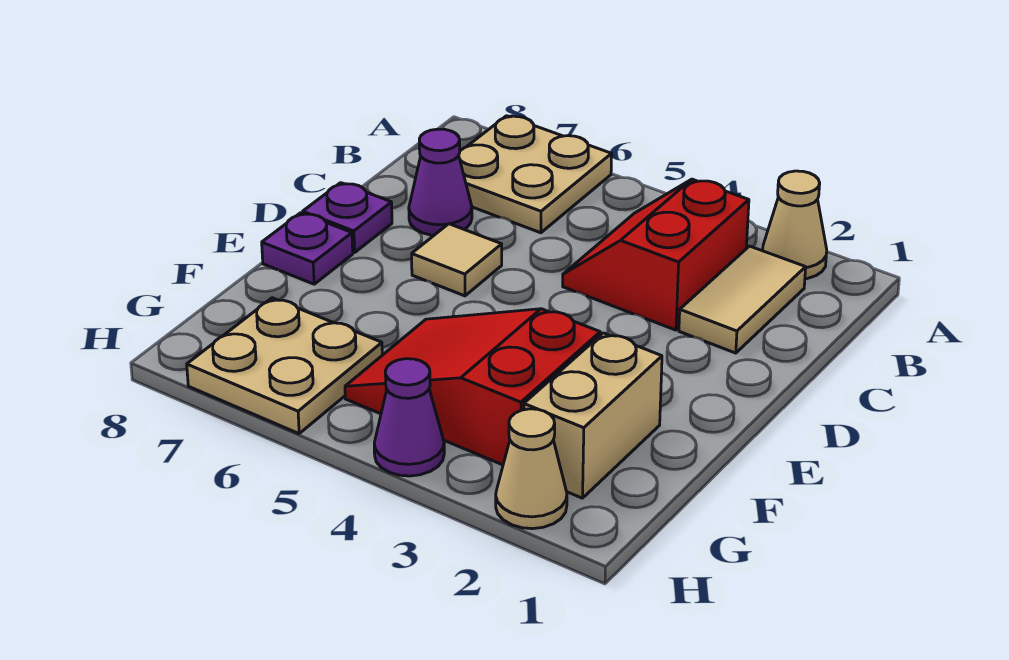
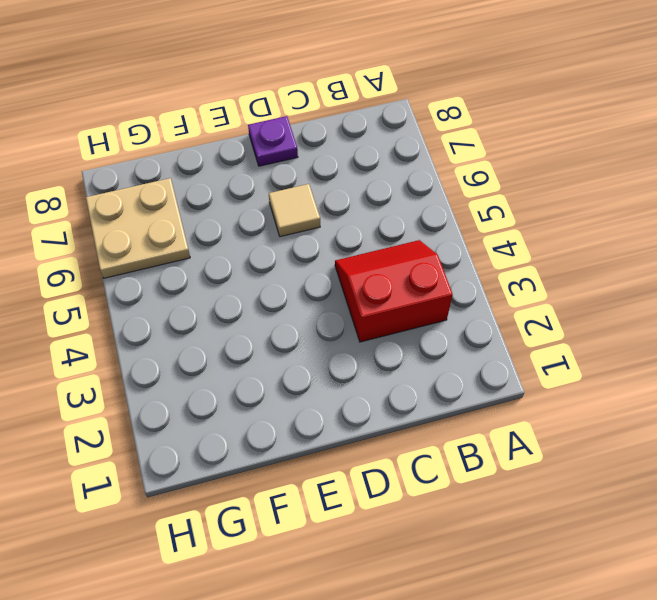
none -> tan 1x1 cone [763,171,827,279]
none -> tan 2x2 plate [459,116,612,233]
none -> tan 1x2 tile [679,246,806,353]

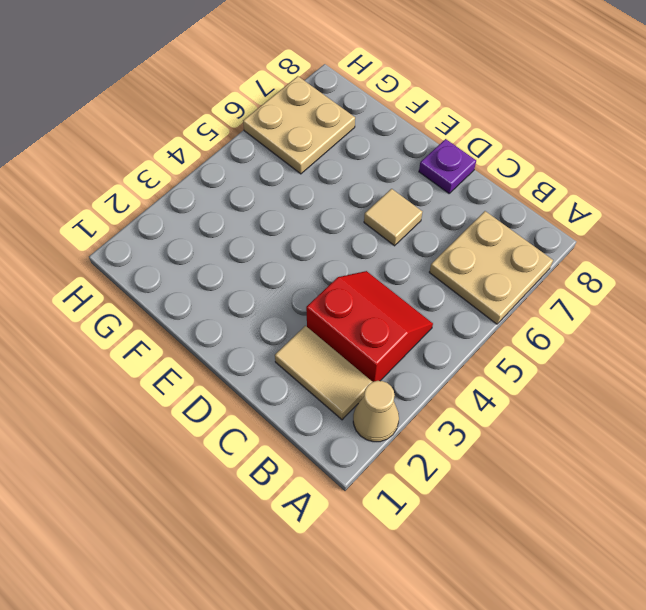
none -> purple 1x1 cone [409,129,472,235]
none -> purple 1x1 plate [262,213,353,284]
none -> tan 1x2 brick [524,333,662,498]

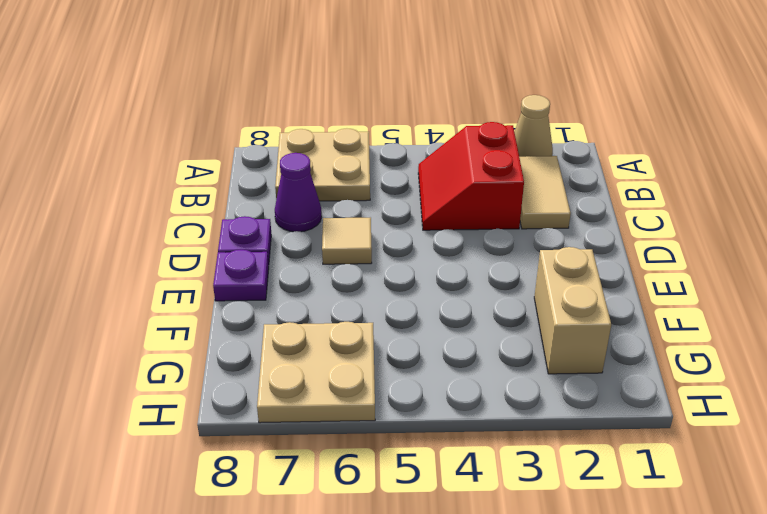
none -> red 2x3 slope [345,309,600,465]
none -> tan 1x1 cone [496,409,567,529]
none -> purple 1x1 cone [374,359,444,476]

